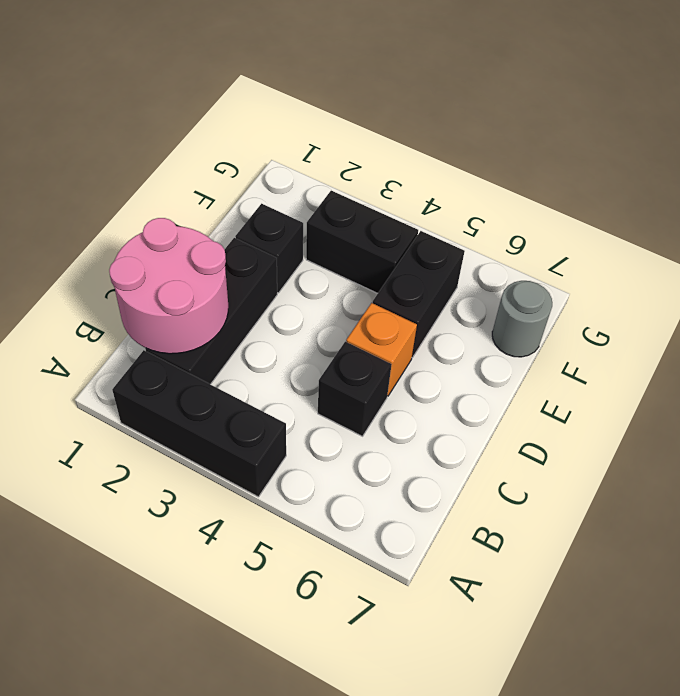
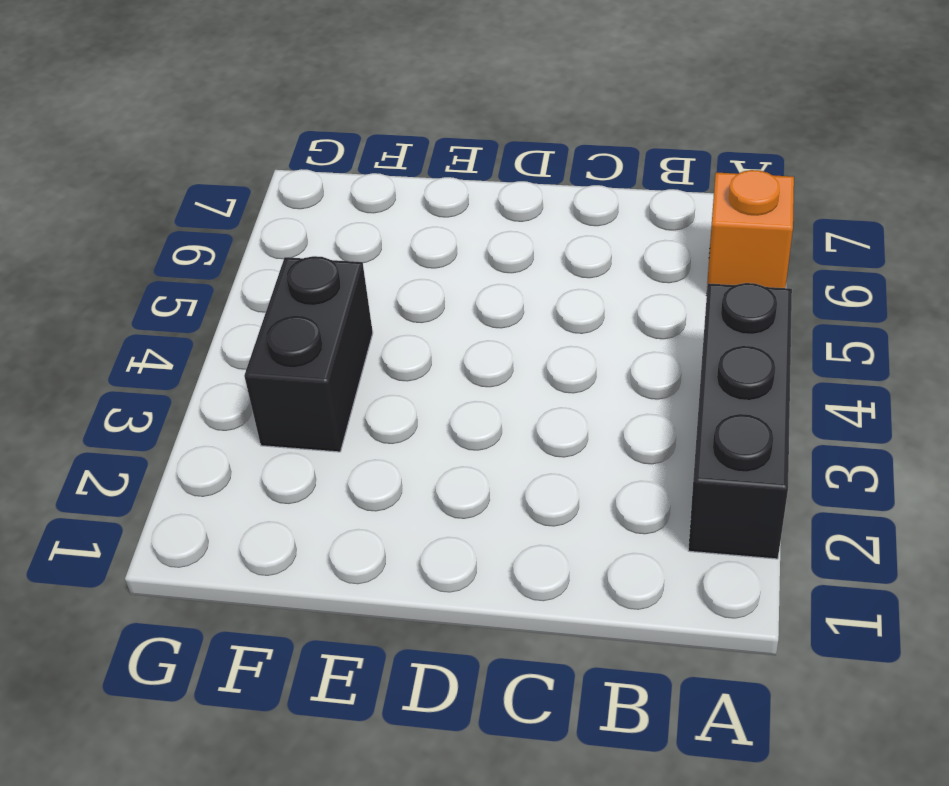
orange 1x1 brick [707,170,794,288] -> orange 1x1 brick moved to [346,303,417,396]
none -> black 1x3 brick [145,238,277,384]
none -> black 1x1 brick [318,342,392,436]

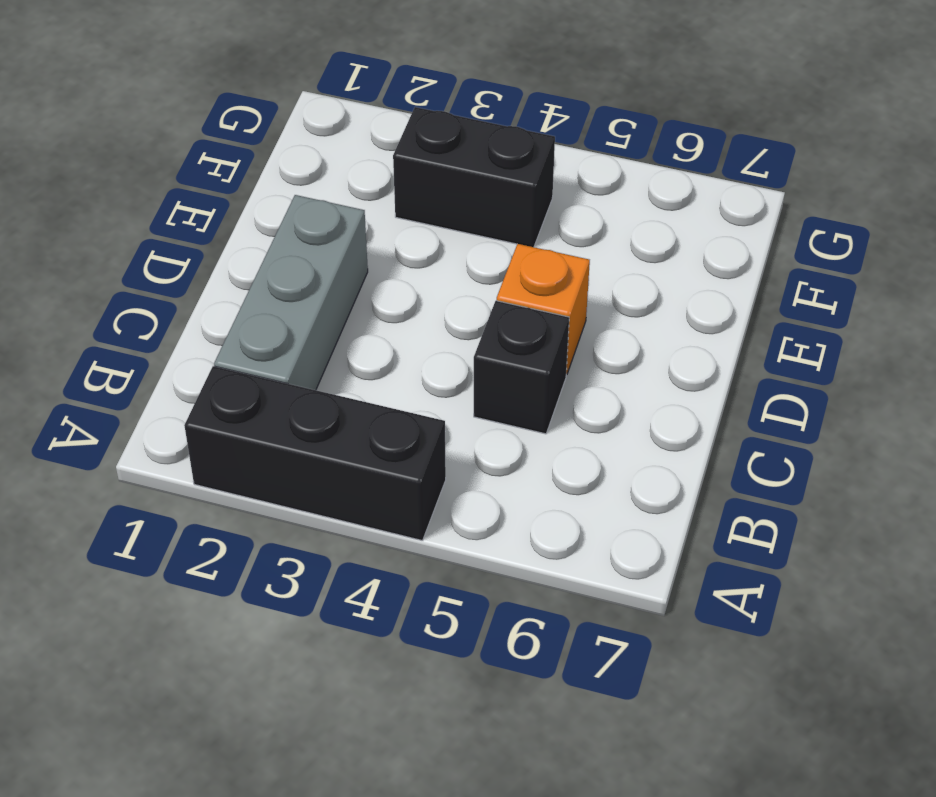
grey 1x3 brick [214,195,368,390] -> black 1x3 brick [145,238,277,384]
none -> black 1x1 brick [235,204,303,293]
none -> black 1x2 brick [373,231,465,358]

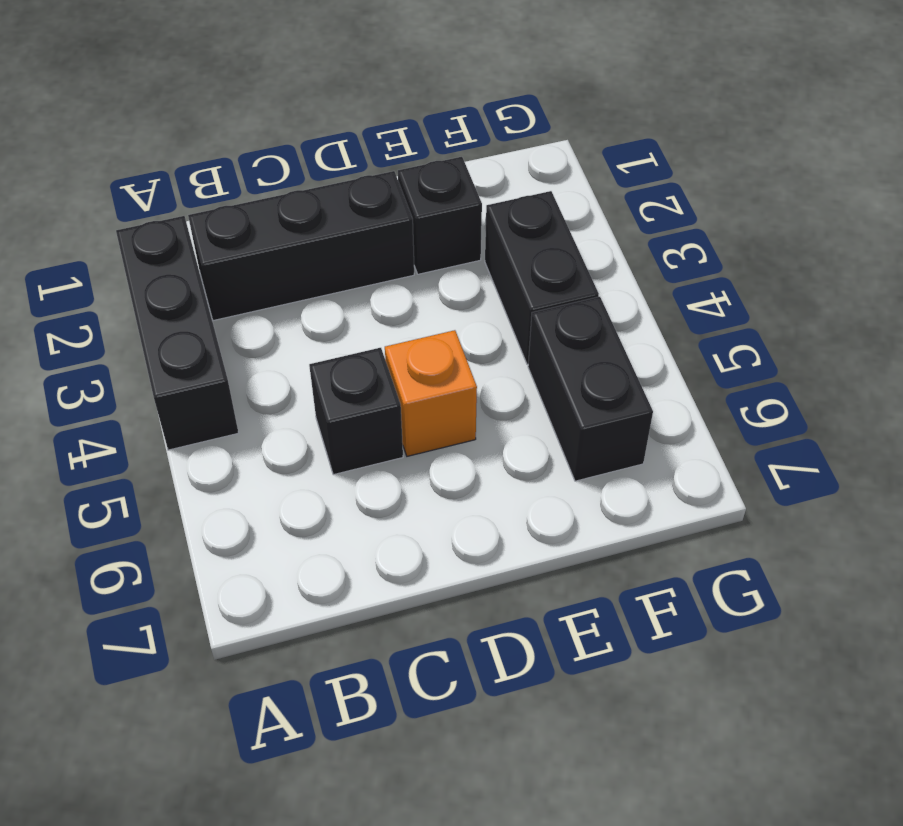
black 1x2 brick [528,297,653,481] -> black 1x2 brick turned to [373,231,465,358]
none -> grey 1x1 round brick [492,281,552,357]
none -> pink 2x2 round brick [109,218,228,354]

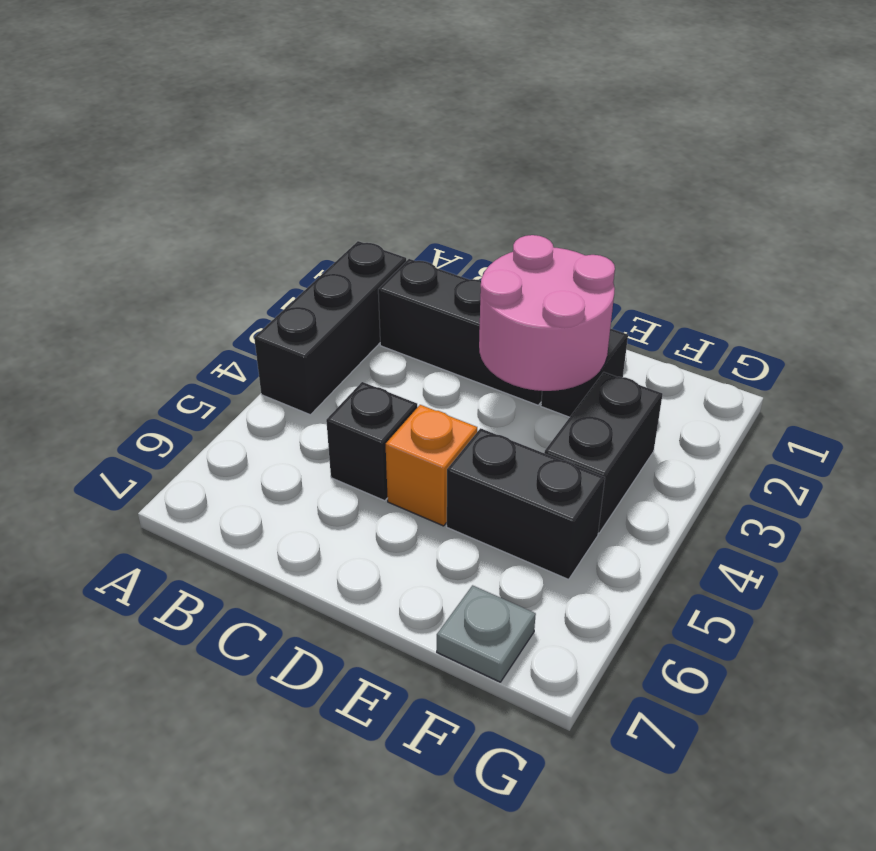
pink 2x2 round brick [479,235,615,391] -> pink 2x2 round brick moved to [109,218,228,354]
grey 1x1 plate [437,585,536,682] -> grey 1x1 round brick [492,281,552,357]

